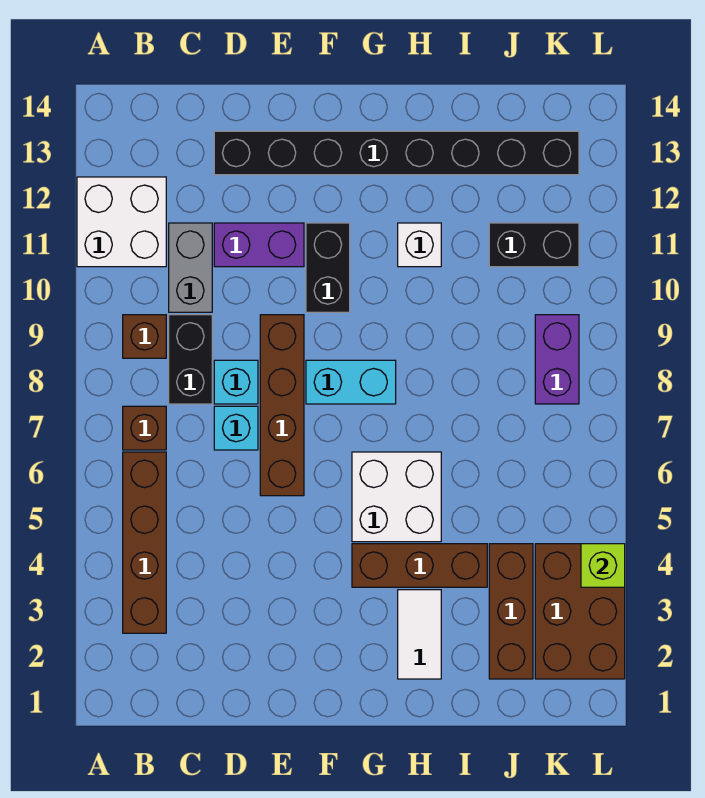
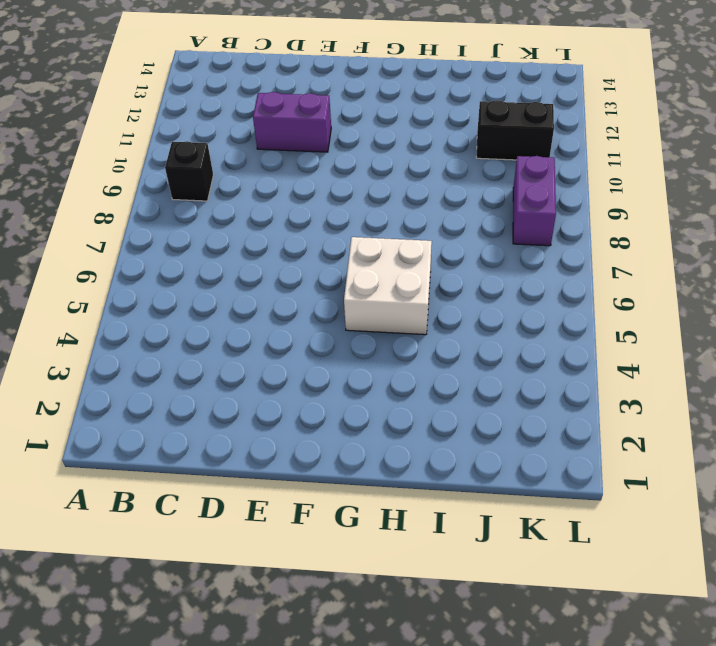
black 1x1 brick [165,141,213,201] -> brown 1x1 brick [123,315,166,358]
none -> white 2x2 brick [77,177,166,267]
none -> brown 1x4 brick [123,452,166,633]
none -> brown 1x1 brick [123,406,166,450]

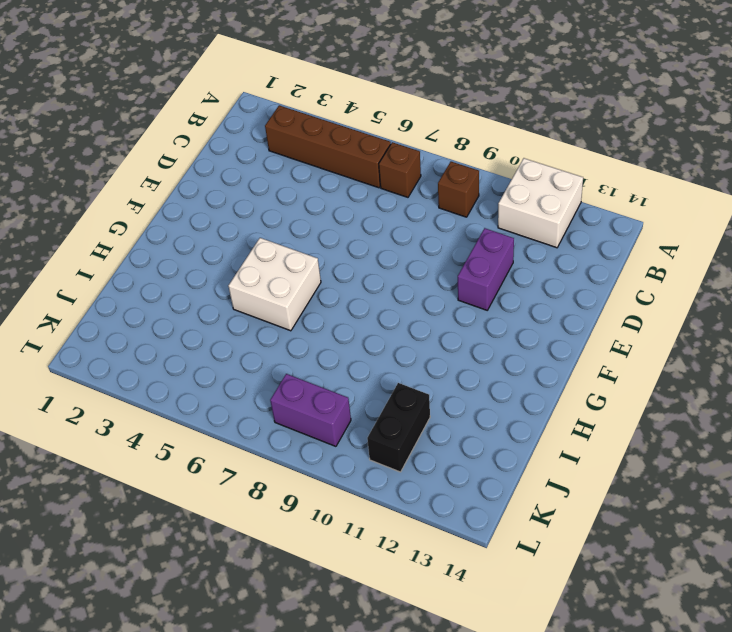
none -> black 1x2 brick [169,315,212,404]
none -> grey 1x2 brick [169,223,212,312]
none -> cyan 1x1 brick [214,406,258,450]

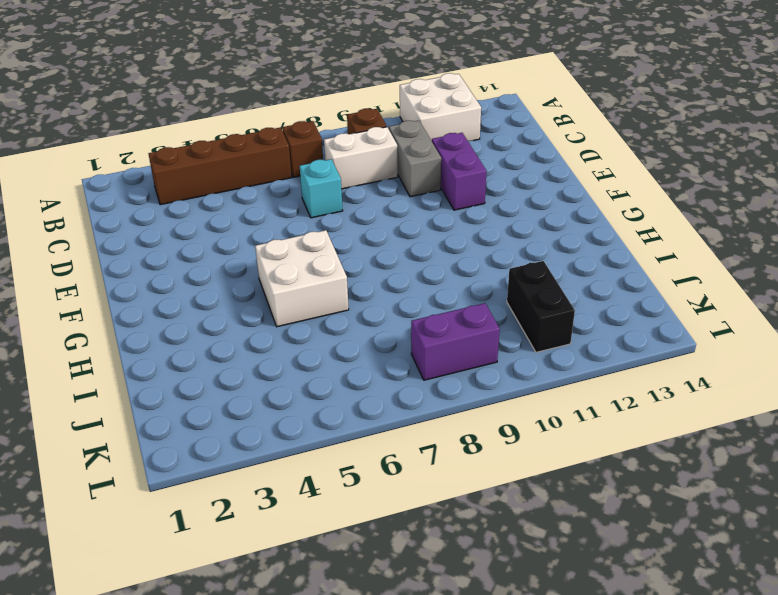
white 1x2 brick [324,127,398,189] -> black 1x2 brick [169,315,212,404]
grey 1x2 brick [389,121,441,197] -> grey 1x2 brick turned to [169,223,212,312]
none -> cyan 1x1 brick [214,360,258,404]
none -> black 1x8 brick [214,131,579,175]
none -> brown 1x4 brick [260,315,304,496]

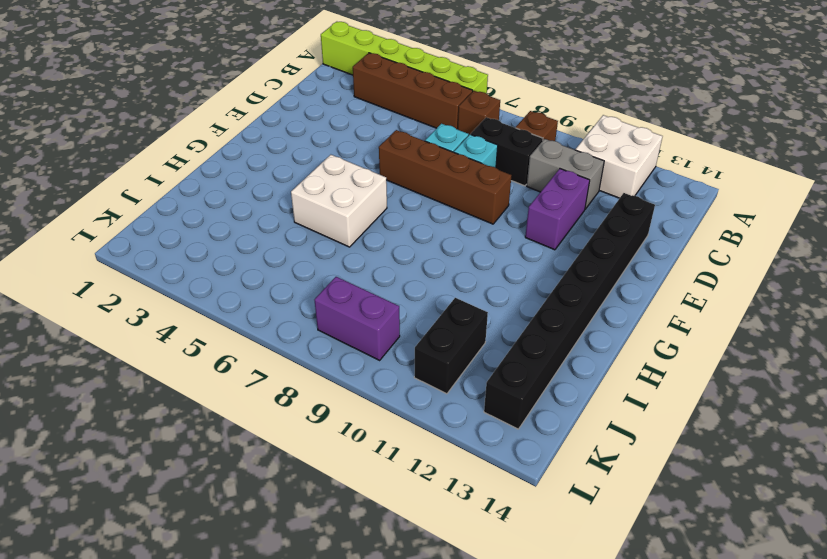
lime 1x6 brick [321,22,488,94] -> none
none -> cyan 1x2 brick [306,360,396,404]
none -> black 1x2 brick [306,223,350,312]
none -> brown 1x3 brick [352,544,487,587]

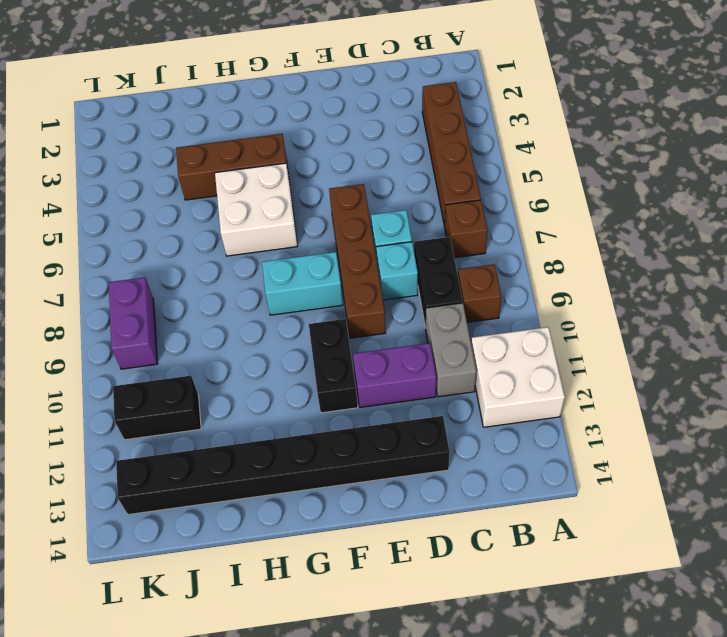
none -> white 1x2 tile [398,590,441,679]
none -> white 1x1 brick [398,223,441,267]
none -> brown 1x3 brick [489,544,533,679]

